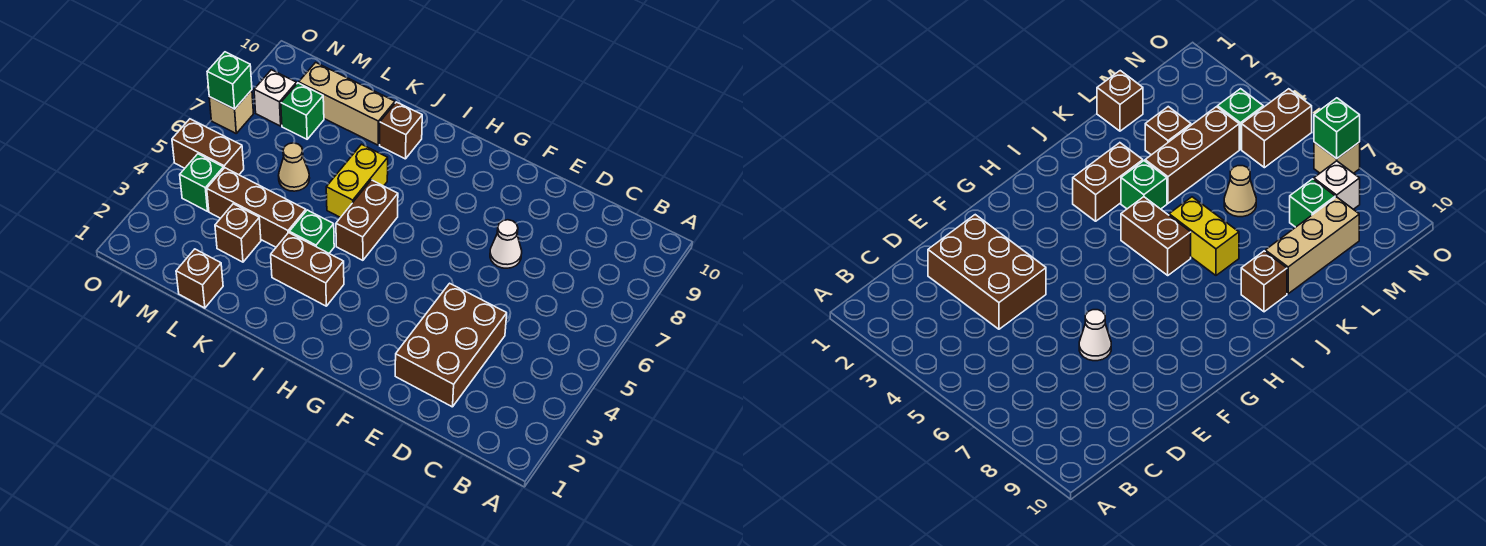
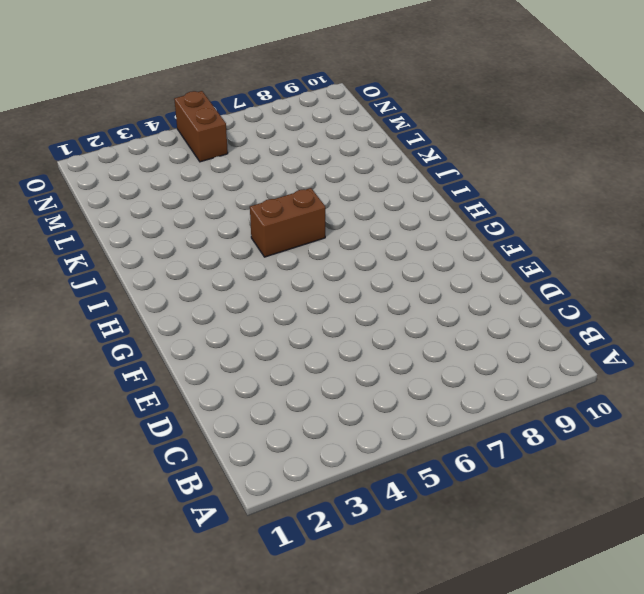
none -> brown 2x3 brick [395,283,507,407]
none -> white 1x1 cone [490,220,522,268]
none -> brown 1x2 brick [271,233,344,306]

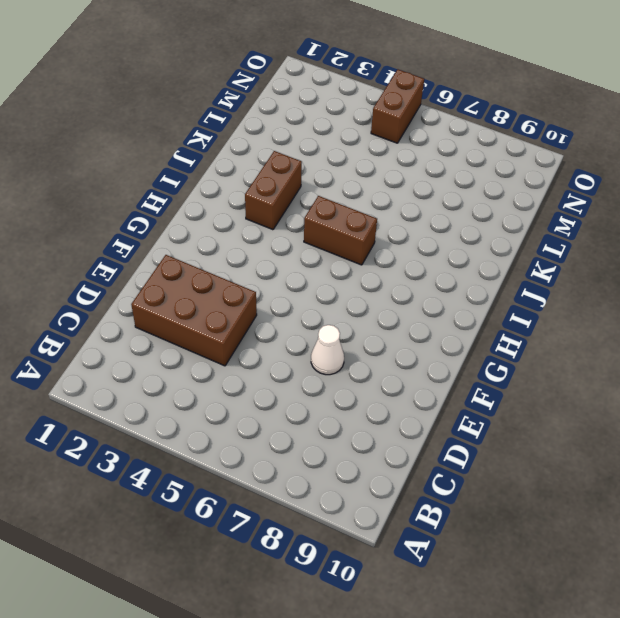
none -> green 1x1 brick [289,210,334,253]
none -> yellow 1x2 brick [326,144,388,218]
none -> brown 1x1 brick [380,102,422,159]

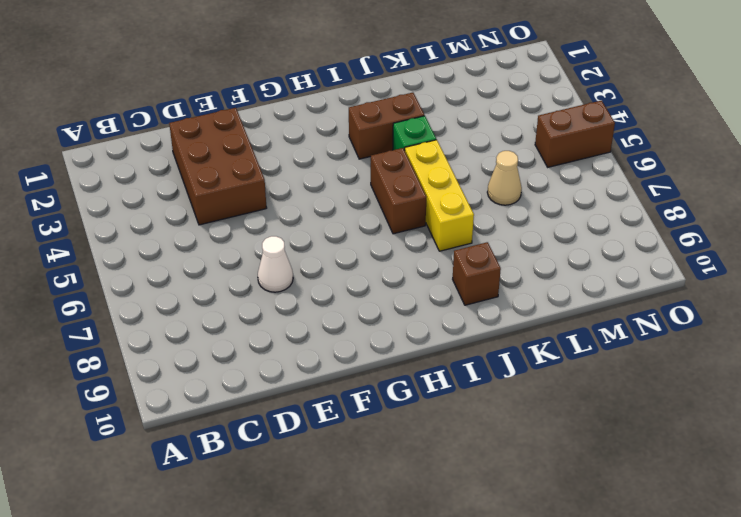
yellow 1x3 brick [405,140,474,251] -> yellow 1x2 brick [326,144,388,218]
none -> brown 1x3 brick [207,168,306,247]
none -> tan 1x3 brick [299,62,395,145]
none -> brown 1x1 brick [176,249,223,308]

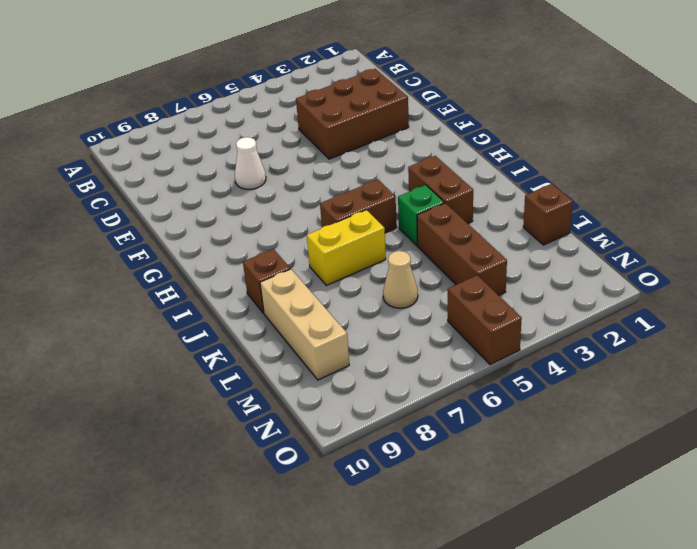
none -> brown 1x1 brick [215,204,261,262]
none -> green 1x1 brick [281,83,324,139]
none -> green 1x1 brick [180,154,224,211]

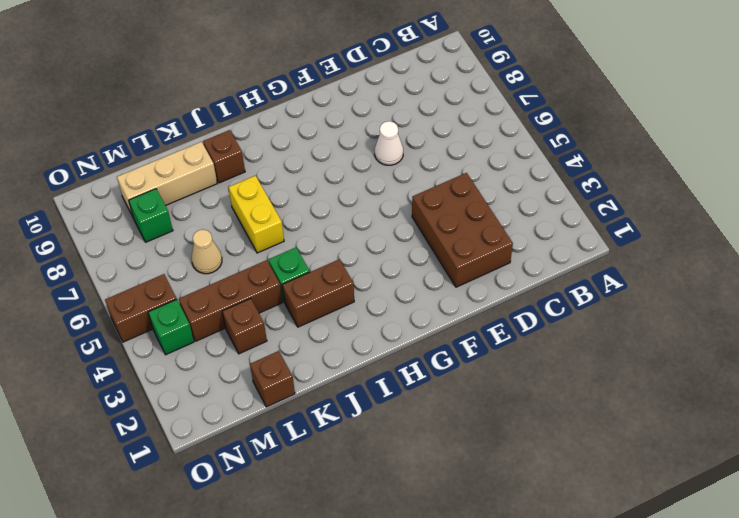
none -> brown 1x2 brick [336,180,398,260]
none -> white 1x1 brick [254,70,297,126]
none -> tan 1x1 brick [209,90,253,133]

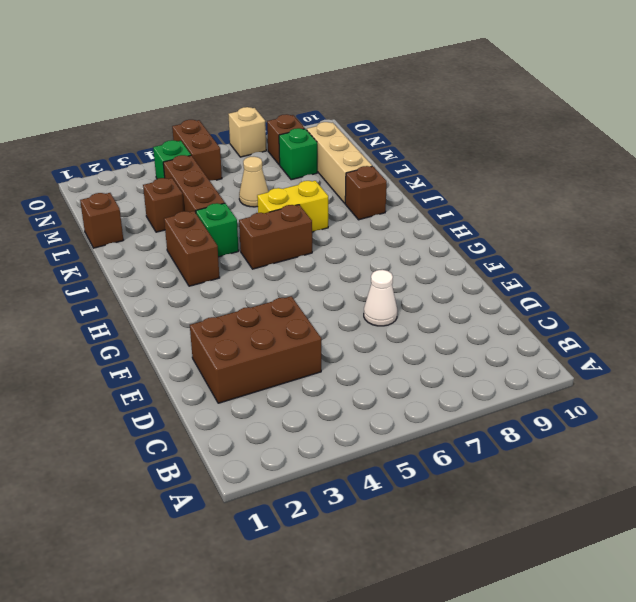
brown 1x1 brick [267,114,305,165] -> white 1x1 brick [254,70,297,126]
none -> green 1x1 brick [207,52,252,109]

